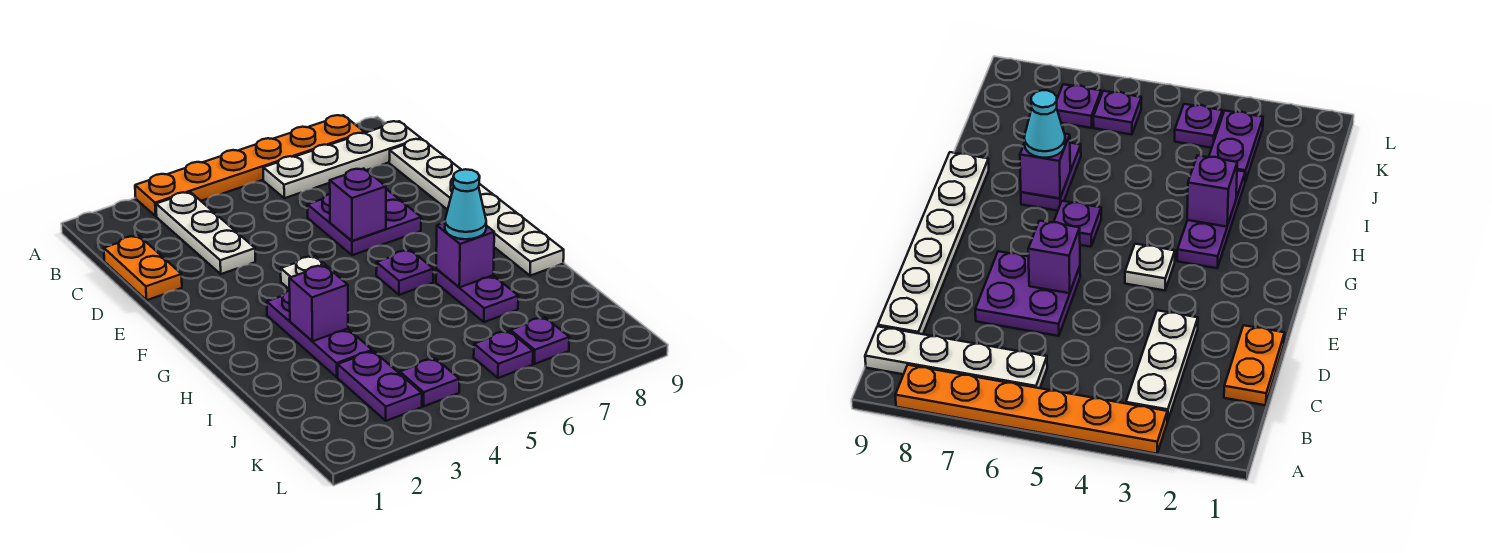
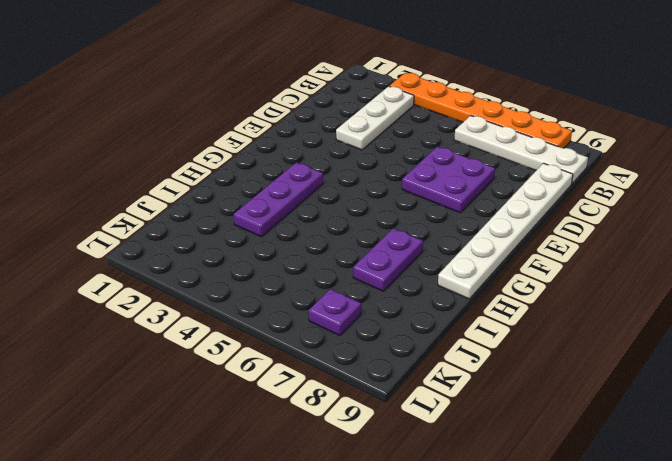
none -> orange 1x2 plate [104,236,182,300]
none -> white 1x1 plate [281,256,337,290]
none -> purple 1x1 plate [376,250,433,295]

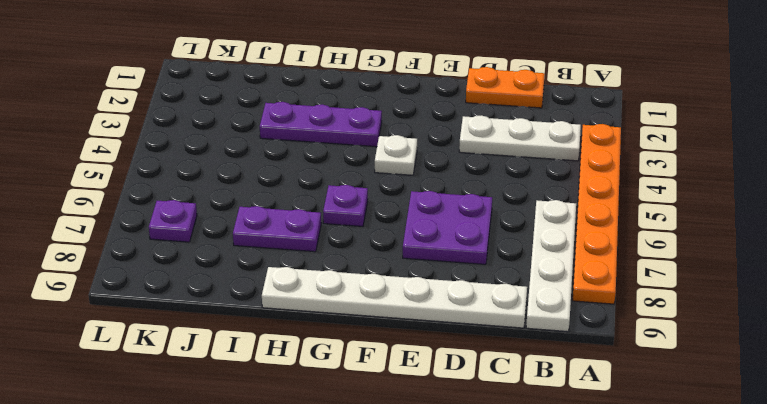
none -> purple 1x2 plate [338,351,422,421]
none -> purple 1x1 plate [400,358,459,406]
none -> purple 1x1 plate [474,331,533,378]

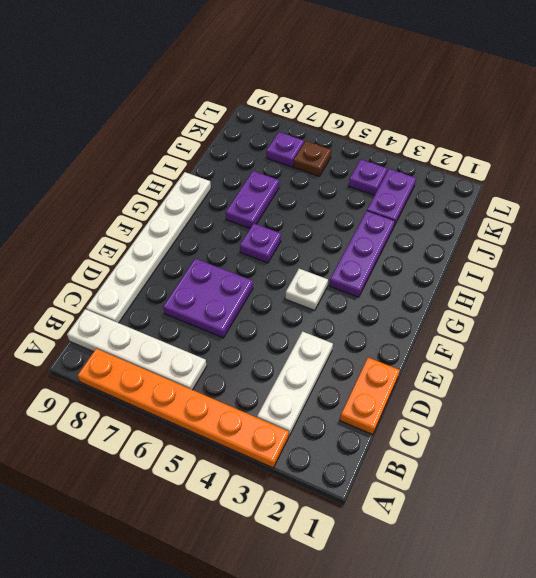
brown 1x1 plate [293,141,331,176] -> purple 1x1 plate [474,331,533,378]
none -> purple 1x1 brick [330,169,386,241]
none -> purple 1x1 brick [289,265,348,341]
none -> purple 1x1 brick [436,223,494,287]

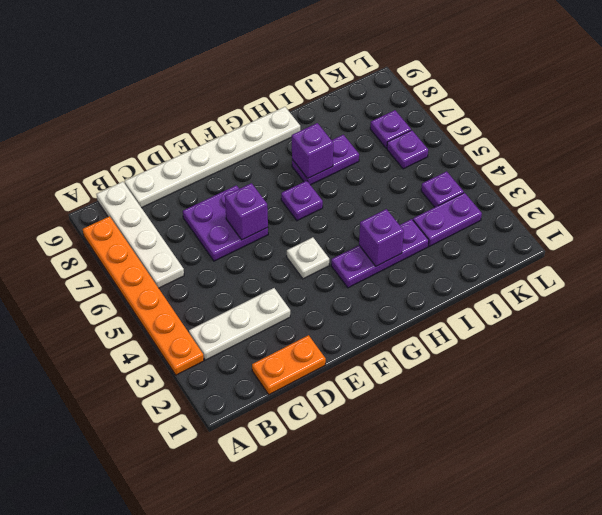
none -> cyan 1x1 cone [445,169,486,239]

